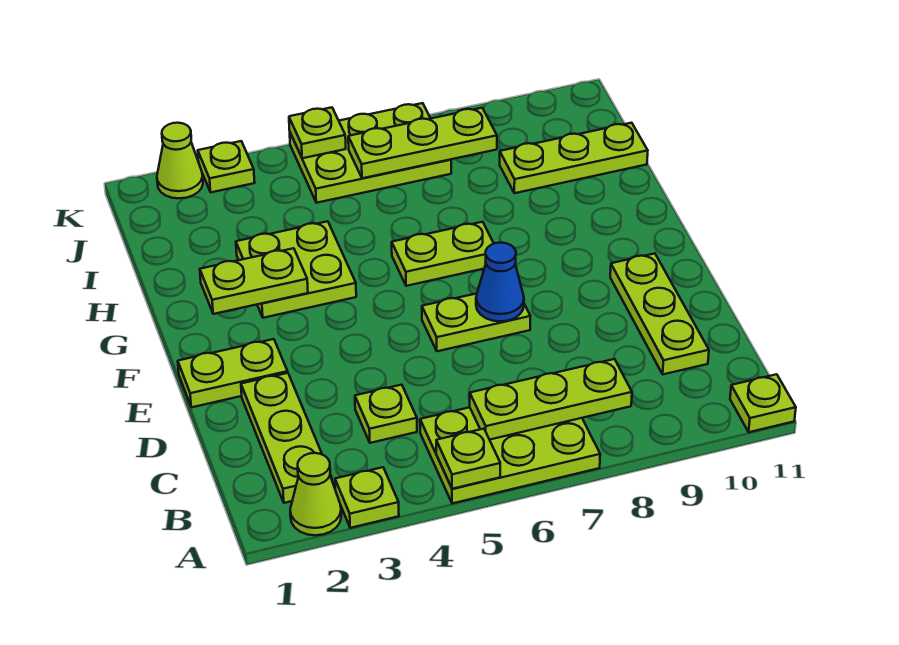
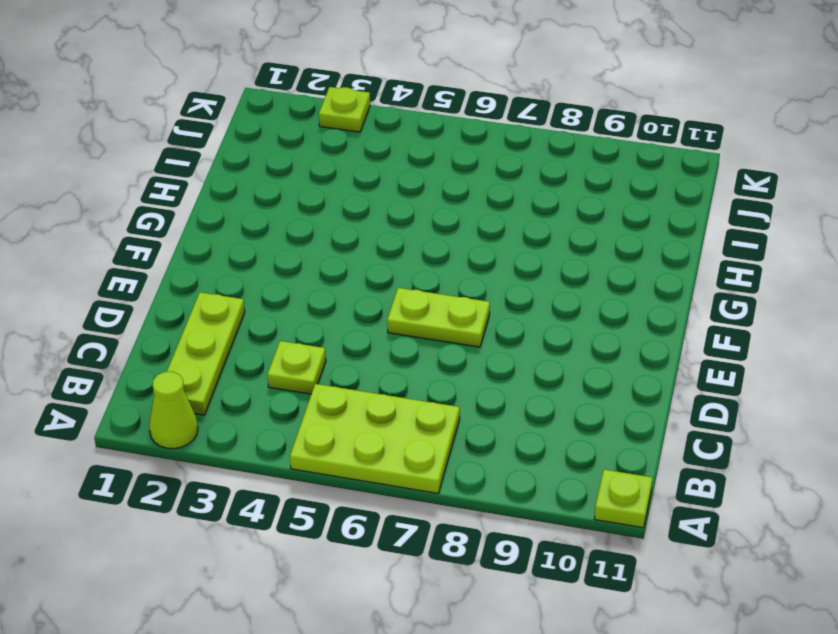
none -> lime 1x1 plate [335,467,399,528]
none -> lime 1x3 plate [610,254,709,374]
none -> lime 1x2 plate [178,339,288,407]

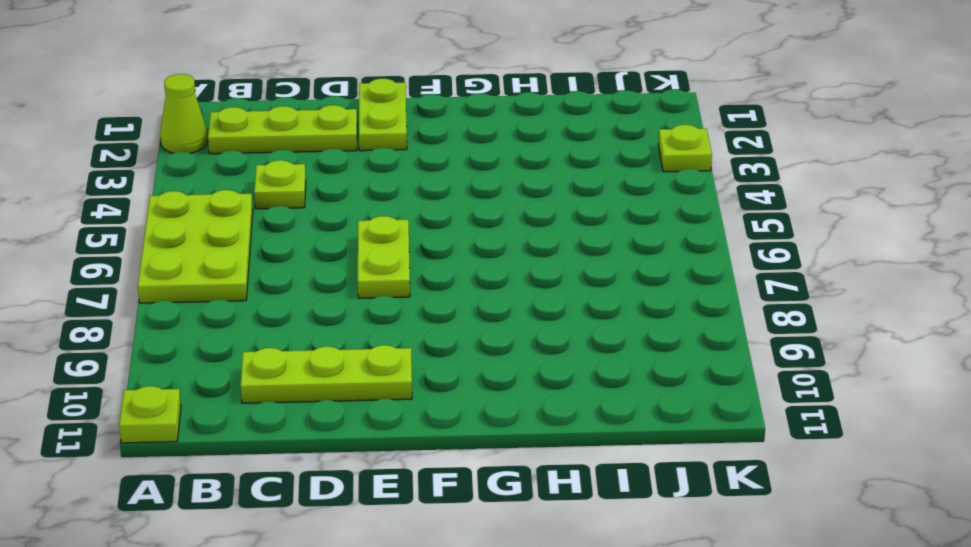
none -> lime 1x1 plate [335,467,399,528]
none -> lime 2x2 plate [236,221,356,318]
none -> lime 1x2 plate [392,222,494,286]

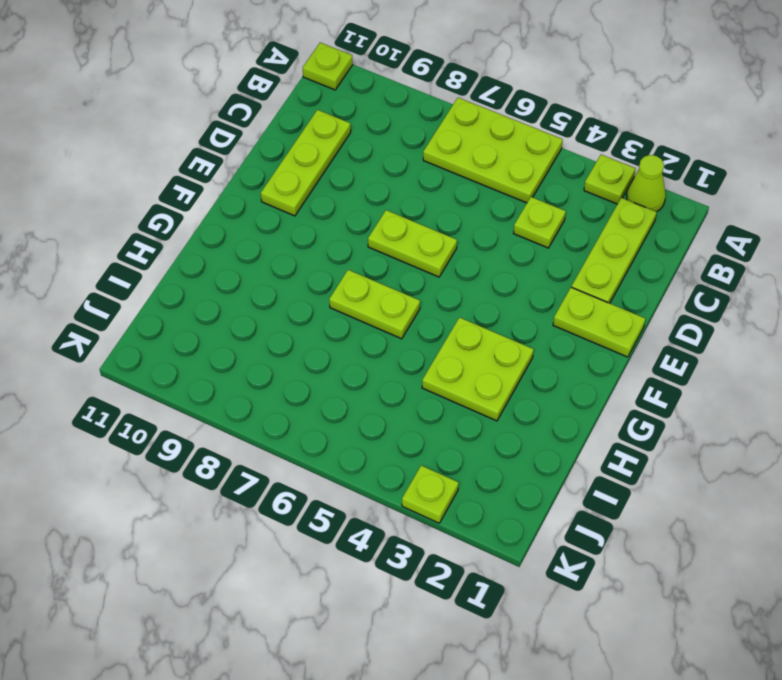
none -> lime 1x3 plate [500,123,648,193]
none -> lime 2x3 plate [290,103,451,203]
none -> lime 1x1 cone [157,123,203,198]

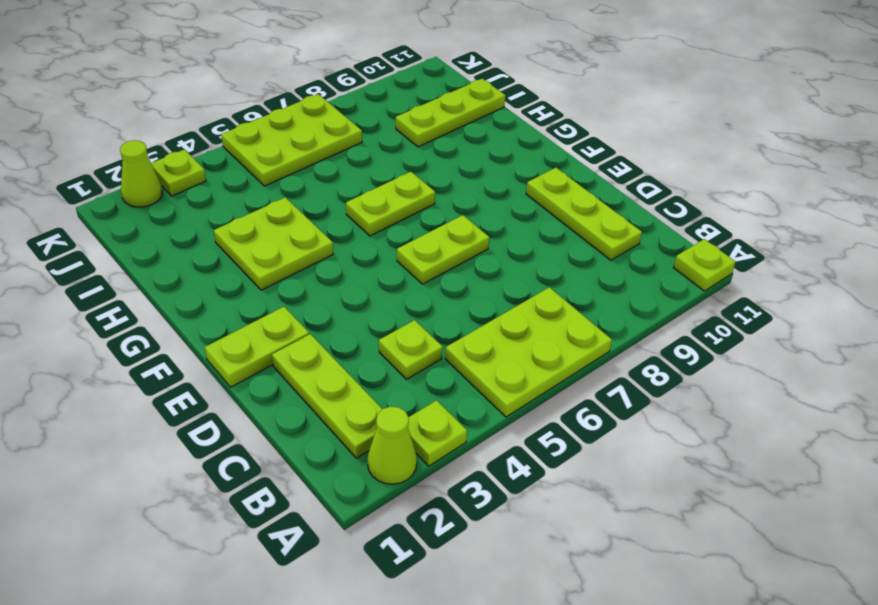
none -> lime 1x1 plate [436,429,500,489]
none -> lime 1x3 plate [470,359,632,440]
none -> blue 1x1 cone [476,243,524,322]

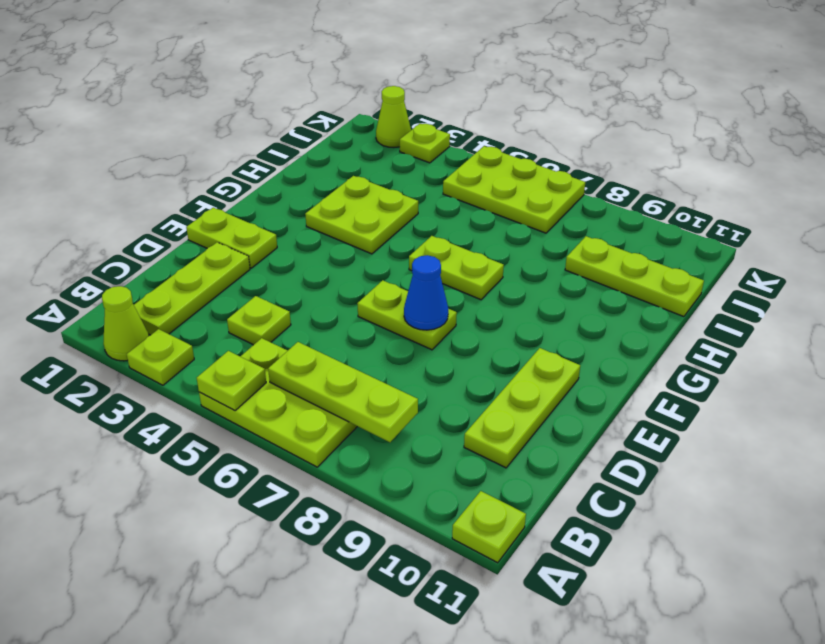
none -> lime 1x2 plate [200,248,308,314]
none -> lime 1x3 plate [348,108,497,178]
none -> lime 1x1 plate [289,107,346,158]

